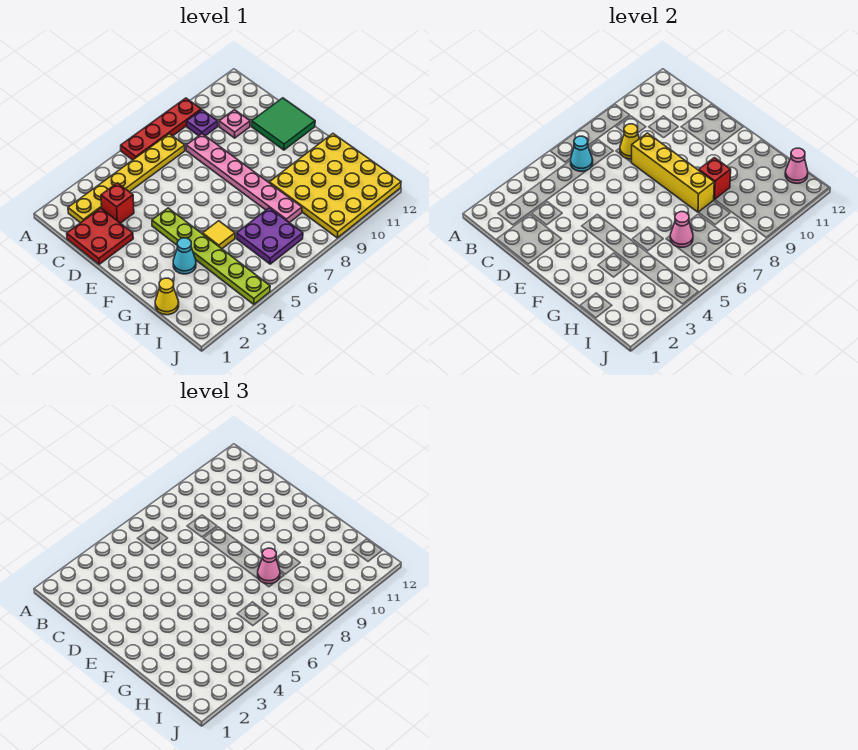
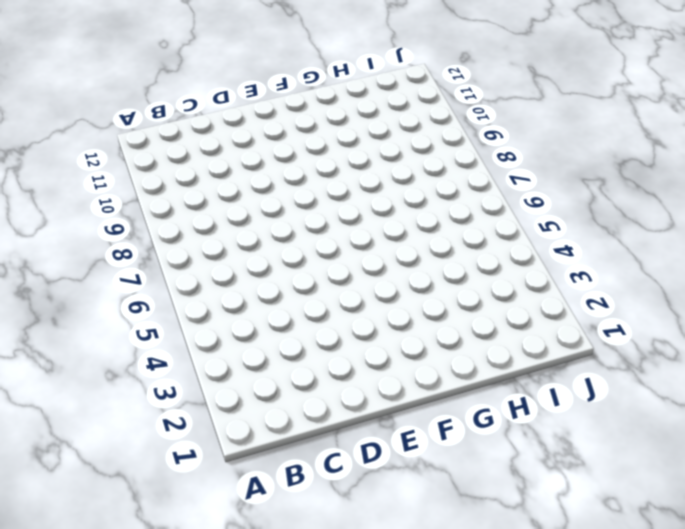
none -> red 1x4 plate [121,98,201,160]
none -> yellow 1x6 plate [68,134,185,223]
none -> purple 1x1 plate [187,110,218,136]

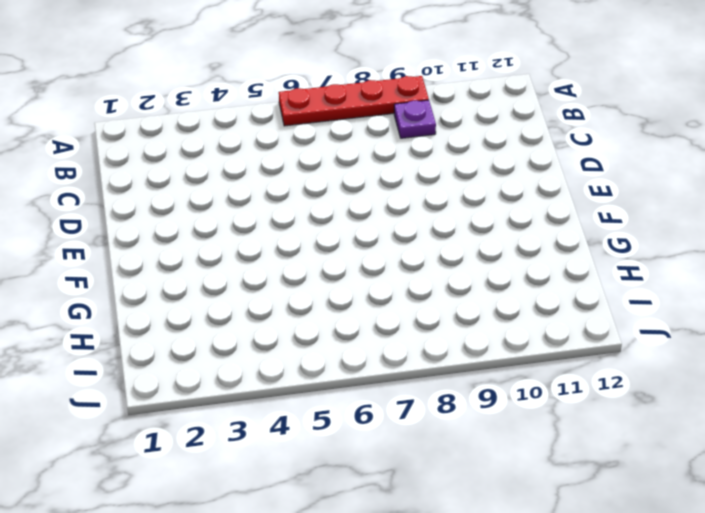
none -> yellow 1x6 plate [68,134,185,223]
none -> red 2x2 plate [67,208,133,264]
none -> red 1x1 brick [101,183,134,223]

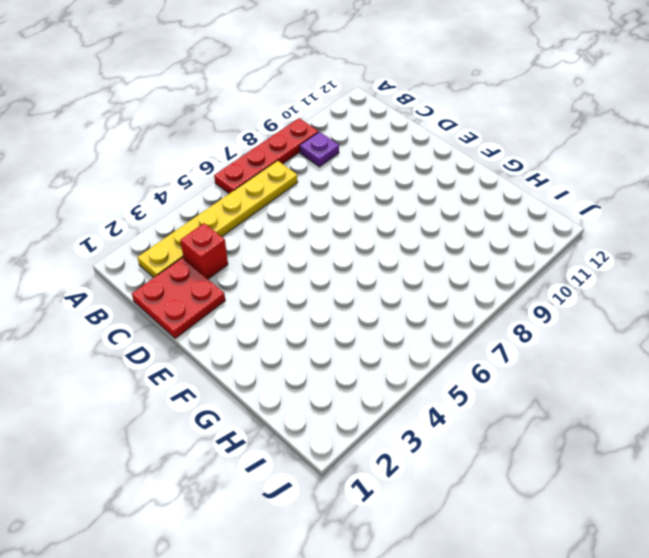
none -> pink 1x6 plate [186,134,302,223]
none -> pink 1x1 plate [219,110,250,138]
none -> green 2x2 tile [252,98,315,150]

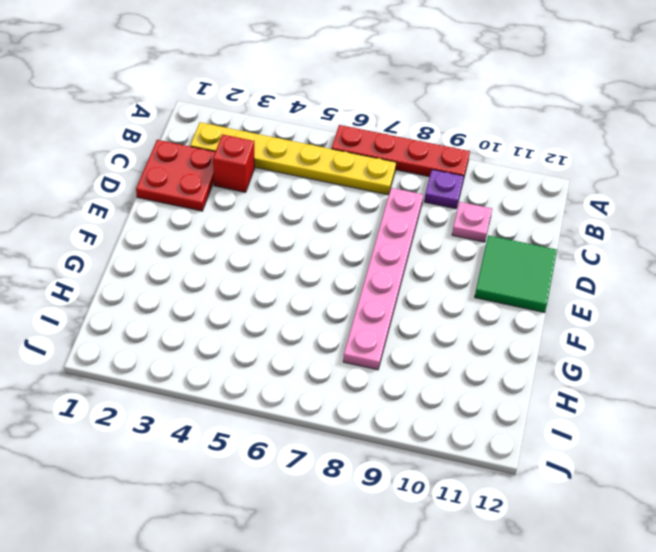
none -> lime 1x6 plate [152,208,270,304]
none -> cyan 1x1 cone [173,238,196,274]
none -> yellow 1x1 tile [203,221,235,249]

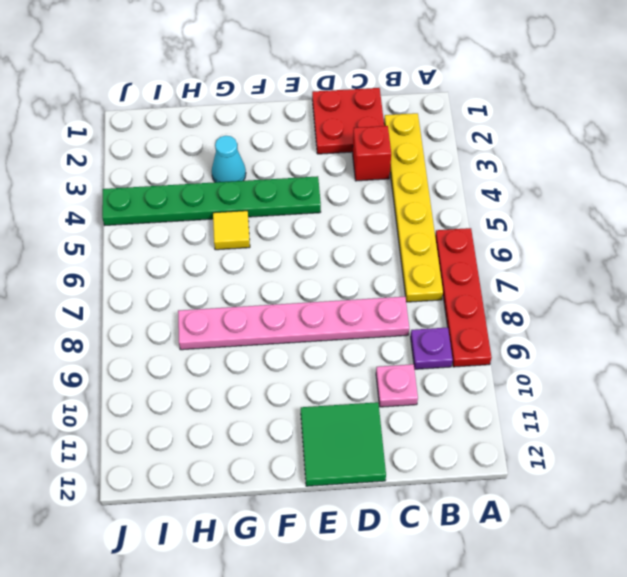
green 1x6 plate [102,176,321,225] -> lime 1x6 plate [152,208,270,304]
none -> yellow 4x4 plate [269,134,401,238]
none -> yellow 1x1 cone [155,278,179,315]
none -> purple 2x2 plate [237,208,303,264]

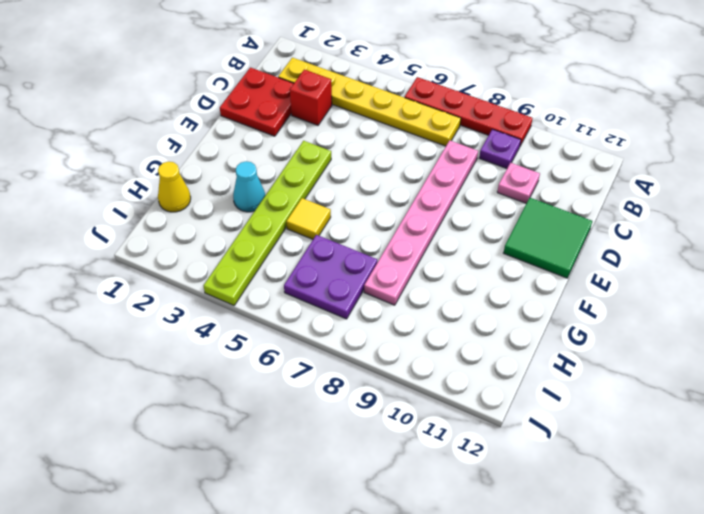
none -> yellow 4x4 plate [269,134,401,238]
none -> cyan 1x1 cone [571,136,593,171]
none -> yellow 1x1 cone [620,124,639,159]

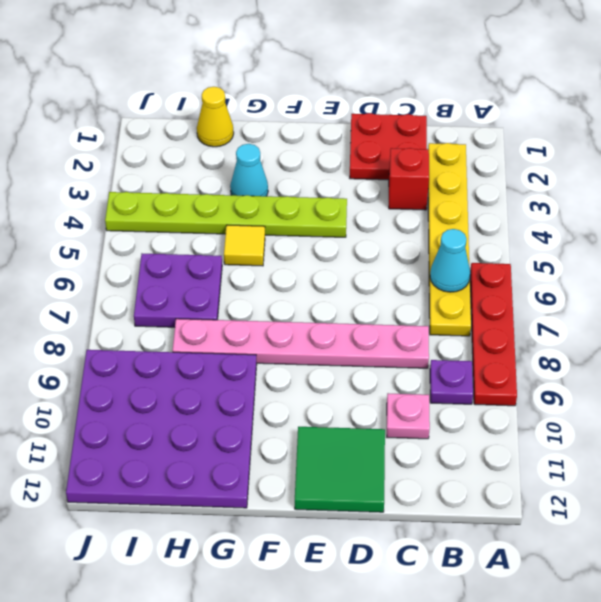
purple 4x4 plate [66,350,257,508] -> yellow 4x4 plate [269,134,401,238]
none -> yellow 1x1 cone [620,124,639,159]
none -> yellow 1x4 brick [631,133,714,212]
none -> red 1x1 brick [699,158,731,200]

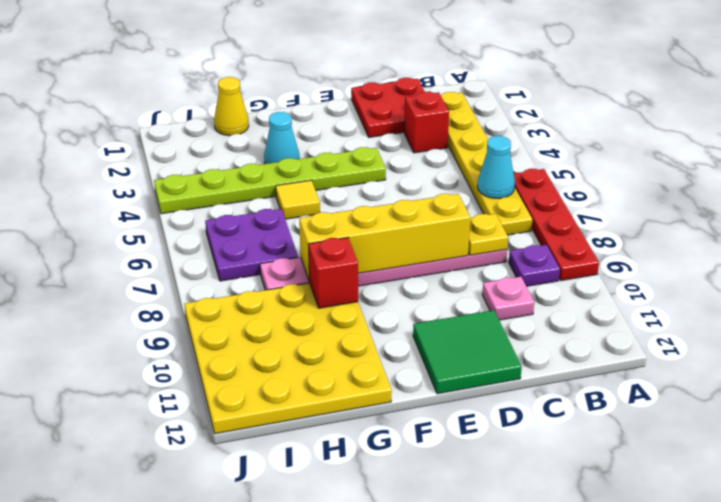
yellow 1x1 plate [468,214,508,255] -> yellow 1x1 cone [620,124,639,159]
none -> pink 1x1 cone [670,212,693,247]
none -> pink 1x1 cone [785,148,808,183]
none -> pink 1x1 cone [258,548,280,584]

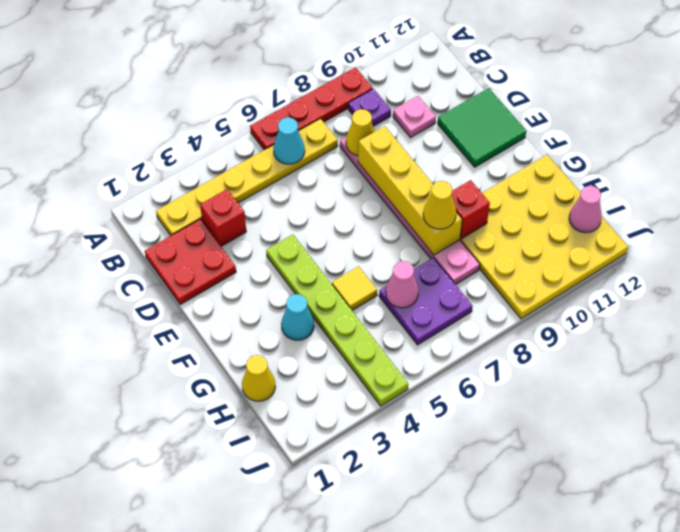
yellow 1x1 cone [423,181,456,229] -> pink 1x1 cone [258,548,280,584]

